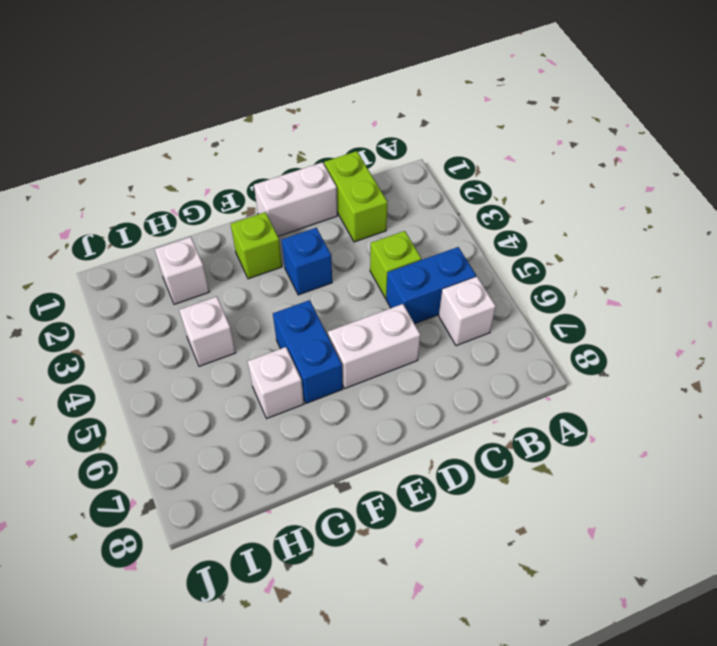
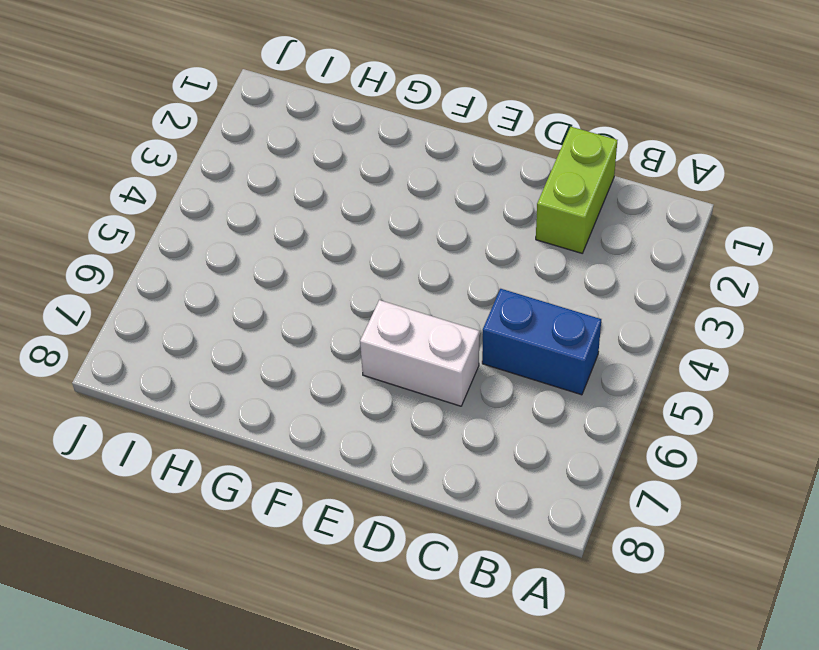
none -> white 1x1 brick [439,277,496,346]
none -> lime 1x1 brick [370,231,421,298]
none -> white 1x2 brick [254,162,338,236]

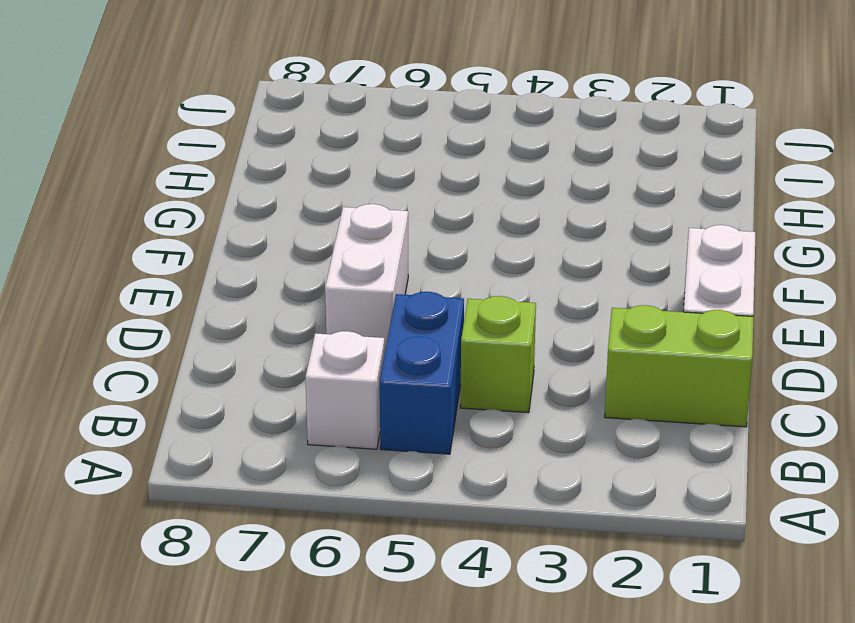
none -> blue 1x1 brick [282,228,332,295]
none -> lime 1x1 brick [231,212,282,279]
none -> blue 1x2 brick [273,300,343,403]

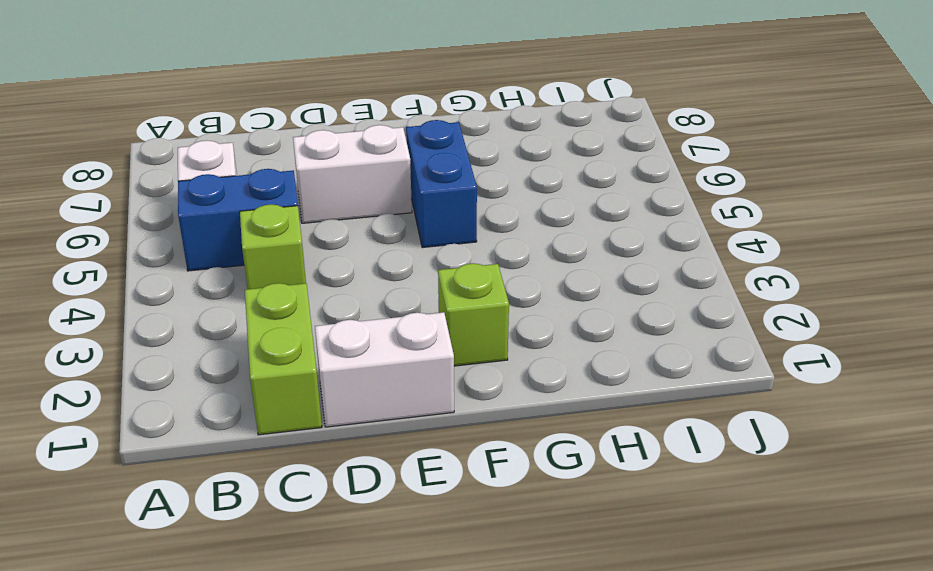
none -> blue 1x1 brick [282,228,332,295]
none -> white 1x1 brick [248,347,304,418]
none -> white 1x1 brick [155,237,209,304]

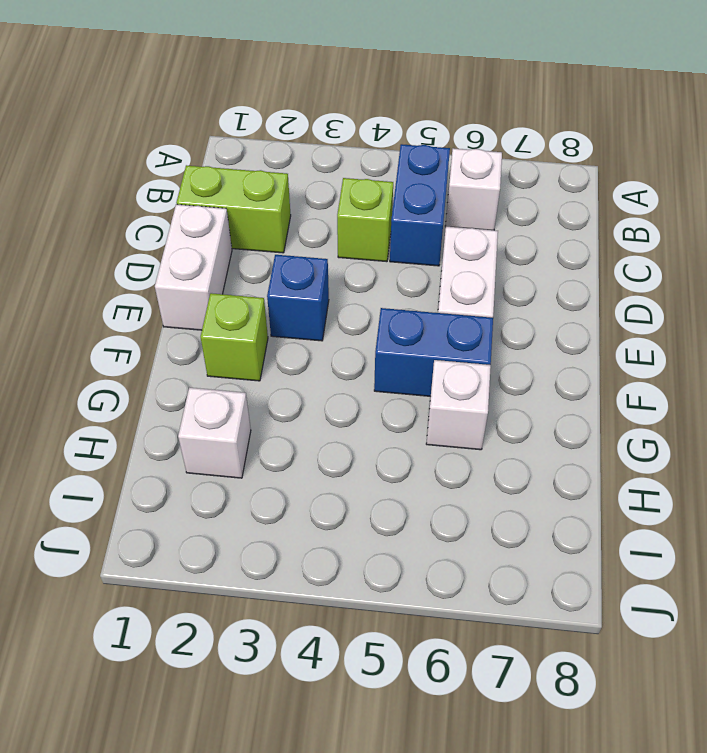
none -> white 1x1 brick [179,297,236,366]

